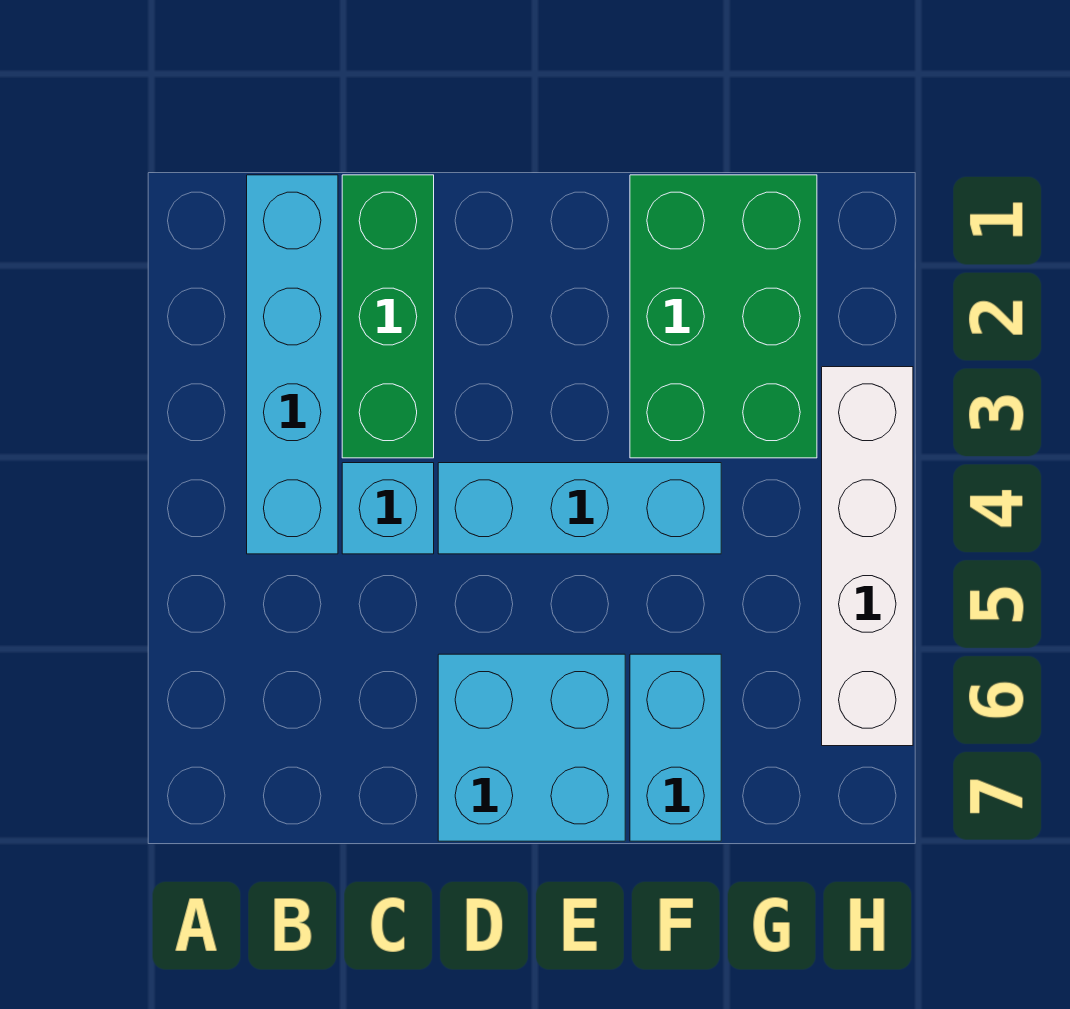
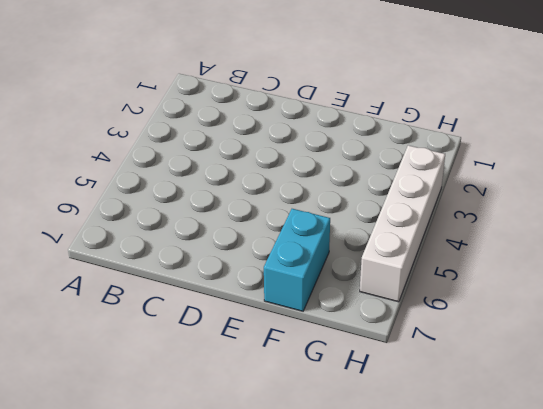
none -> cyan 1x4 brick [247,175,338,554]
none -> green 1x3 brick [342,175,434,458]

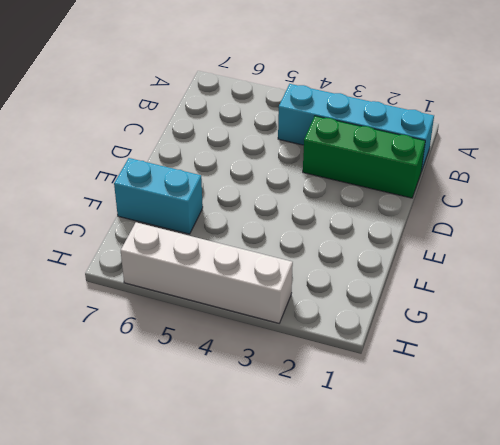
none -> cyan 1x1 brick [342,463,434,554]
none -> cyan 1x3 brick [438,463,721,554]

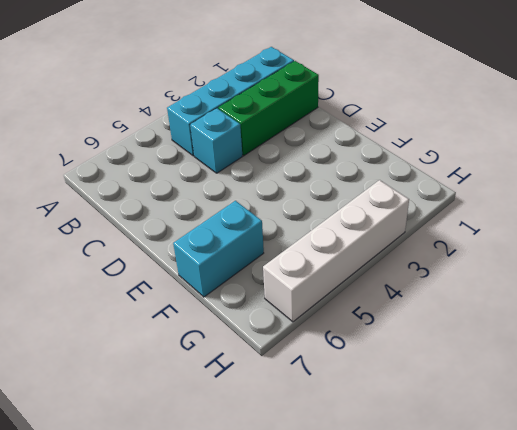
none -> cyan 1x3 brick [438,463,721,554]
none -> cyan 2x2 brick [438,654,625,841]

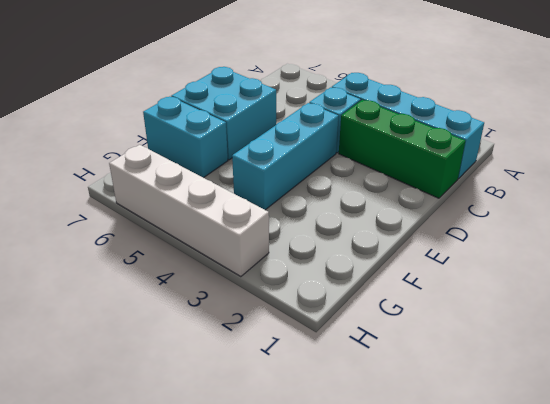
none -> green 2x3 brick [630,175,817,458]

